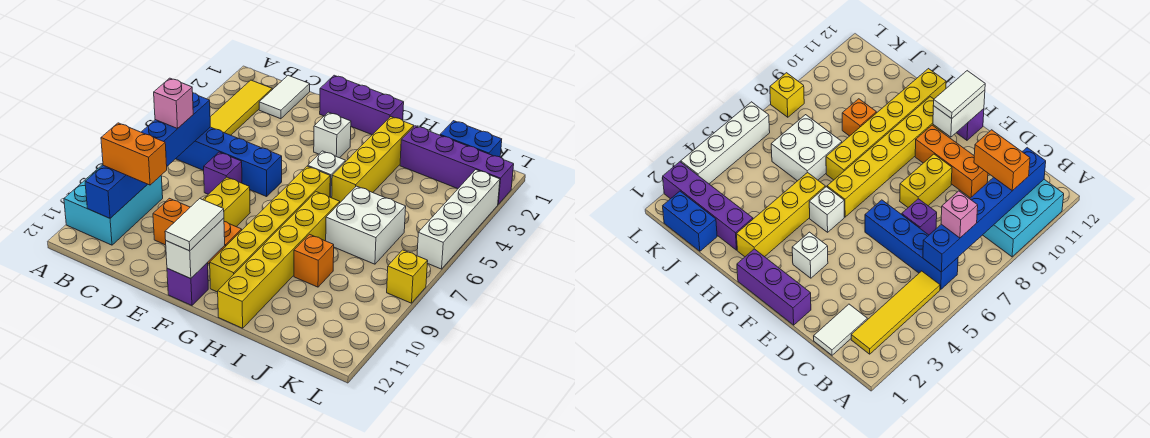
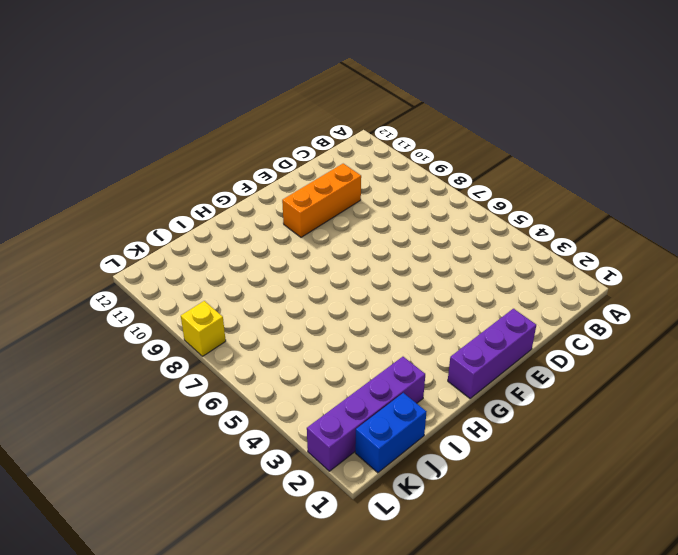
none -> cyan 2x3 brick [64,165,163,245]
none -> yellow 1x4 tile [210,80,272,135]
none -> blue 1x4 brick [176,127,282,197]

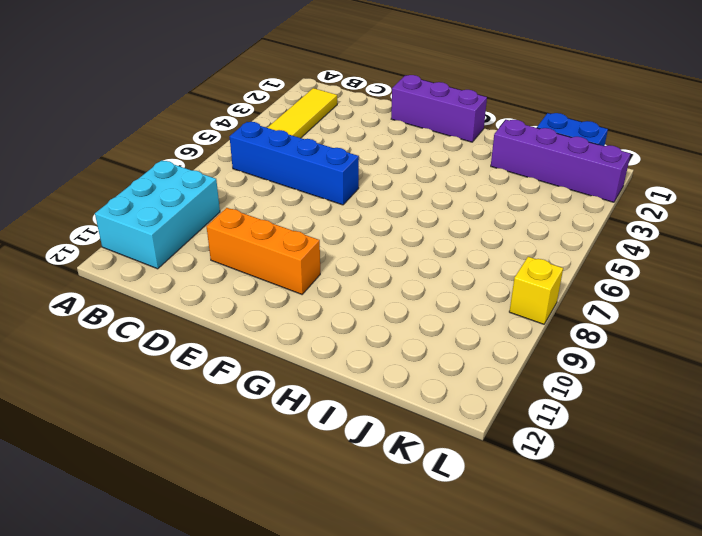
none -> white 1x2 tile [259,75,310,119]
none -> purple 1x1 brick [204,152,242,194]
none -> yellow 1x2 brick [203,177,250,227]

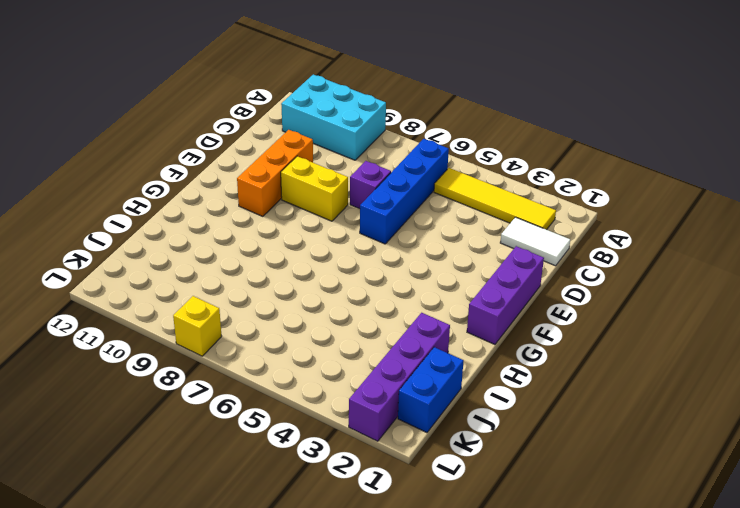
none -> white 1x1 brick [314,112,351,158]
none -> purple 1x1 brick [167,263,208,306]
none -> white 1x1 brick [308,151,345,198]

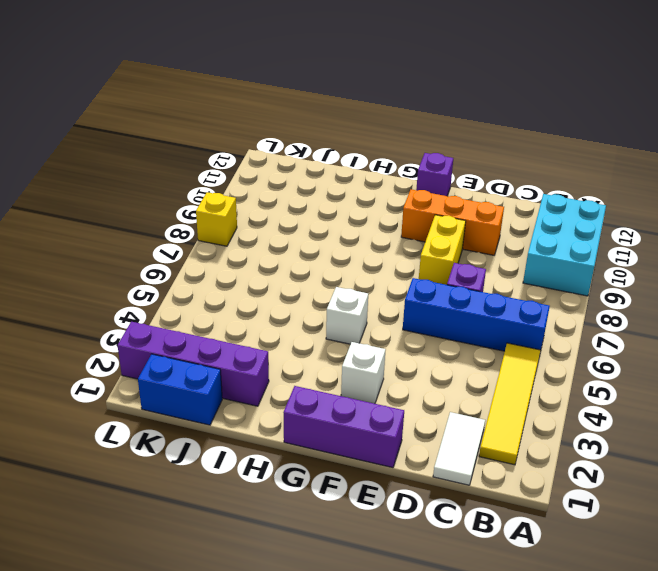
none -> yellow 1x6 brick [210,166,330,292]
none -> yellow 1x4 brick [332,117,414,202]
none -> yellow 1x6 brick [218,192,340,328]

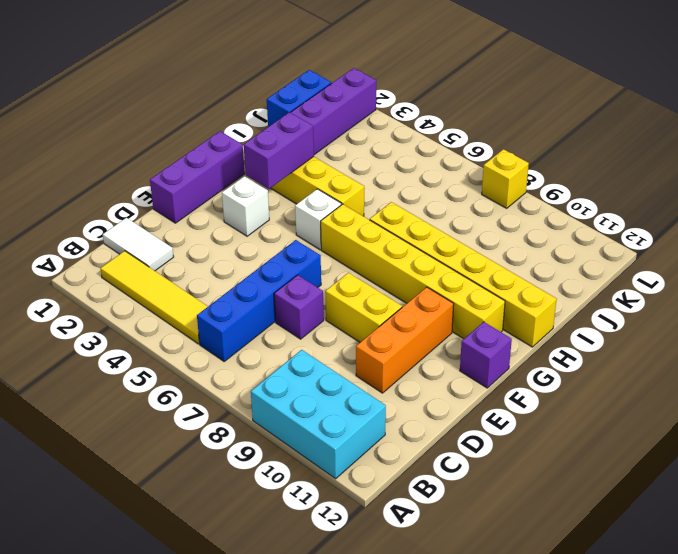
purple 1x2 brick [244,112,314,189] -> none
none -> white 2x2 brick [326,186,406,264]
none -> orange 1x1 brick [294,234,334,287]
none -> white 1x4 brick [417,170,500,269]

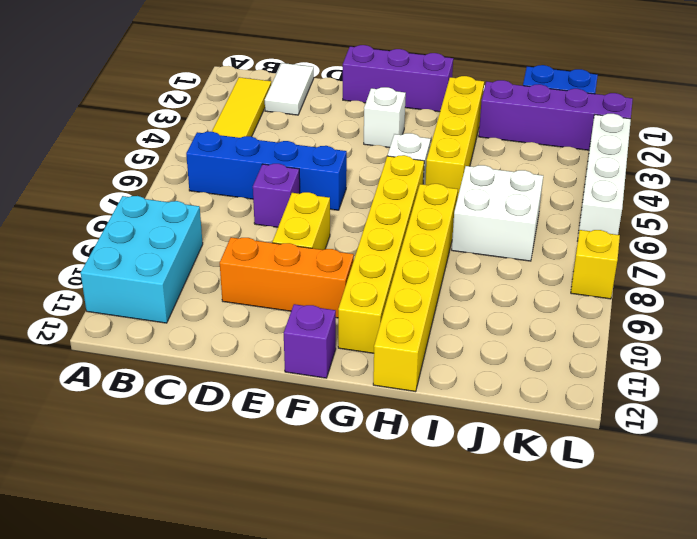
none -> orange 1x1 brick [294,234,334,287]
none -> blue 1x6 brick [85,93,210,218]
none -> white 1x2 brick [166,218,225,279]

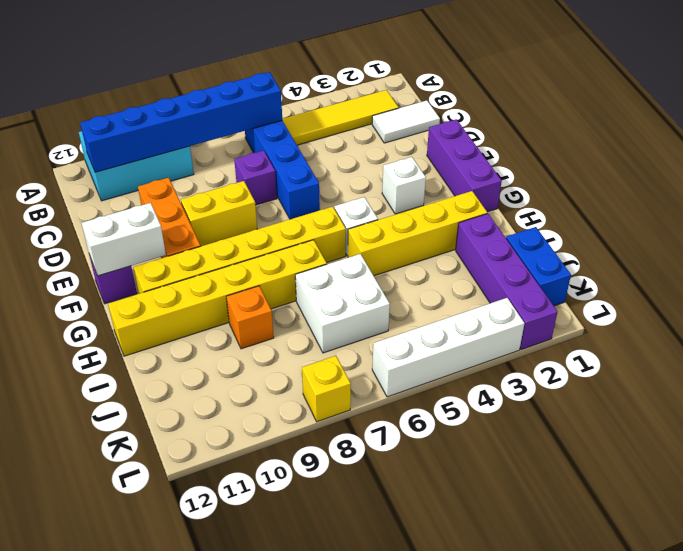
none -> pink 1x1 brick [154,78,193,129]
none -> orange 1x2 brick [101,123,167,185]
none -> white 1x2 tile [165,199,224,251]

